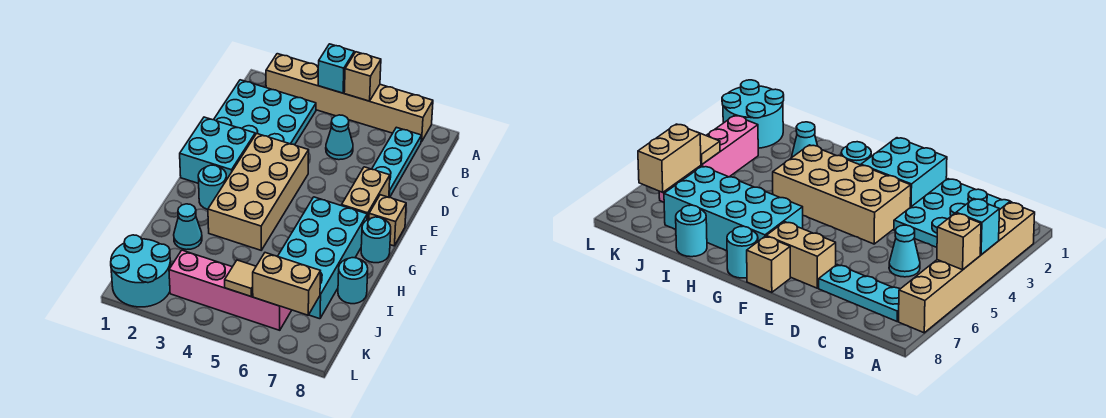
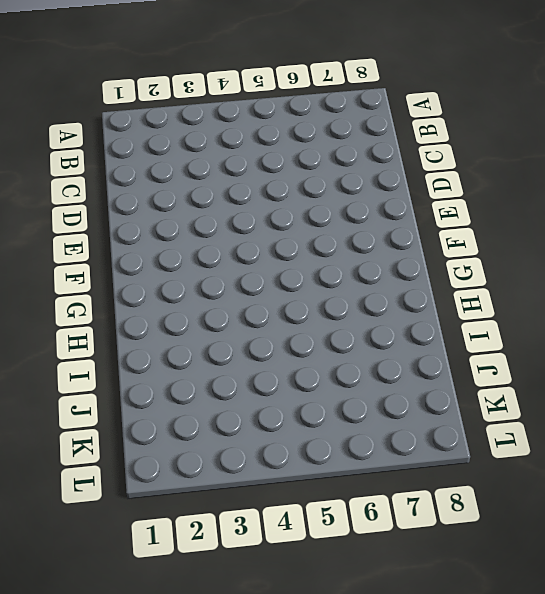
none -> tan 1x6 brick [266,54,433,142]
none -> cyan 3x3 plate [214,80,316,145]
none -> cyan 1x3 plate [372,127,421,198]

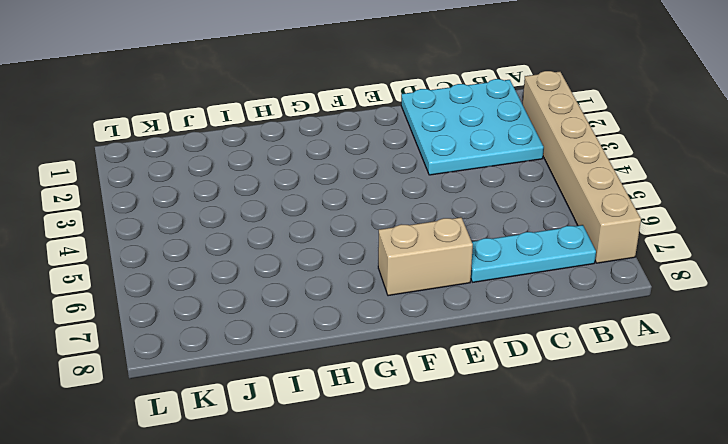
none -> cyan 1x1 cone [326,115,353,160]
none -> cyan 2x2 brick [180,117,255,184]
none -> tan 2x4 brick [208,134,309,250]

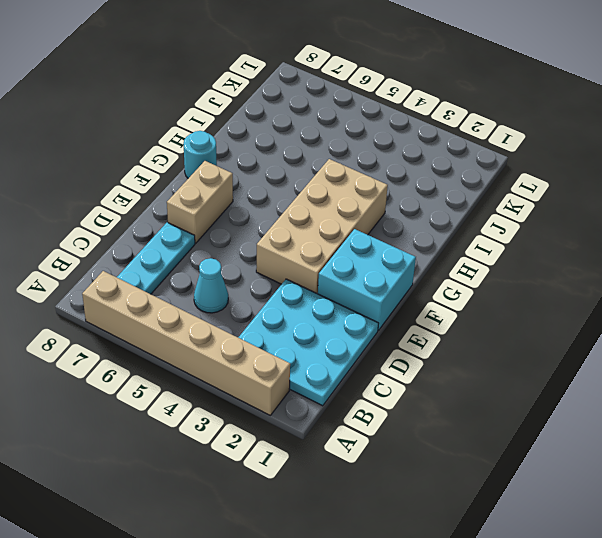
none -> tan 1x1 brick [369,195,406,246]
none -> cyan 1x1 round brick [198,165,226,209]
none -> cyan 2x4 brick [278,197,367,319]

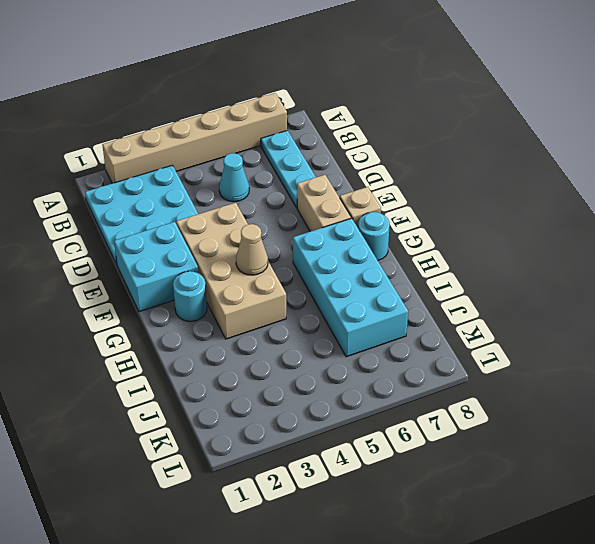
tan 1x1 cone [236,224,268,275] -> none
none -> cyan 1x1 cone [174,204,202,250]
none -> cyan 1x1 round brick [338,258,368,304]
none -> cyan 2x2 round brick [111,235,171,307]

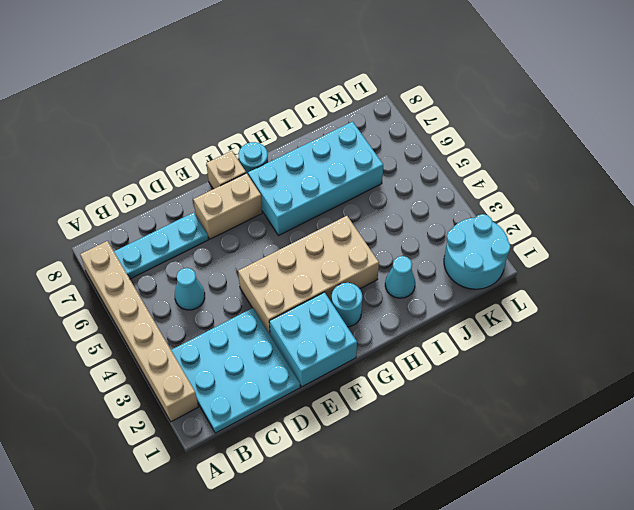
none -> cyan 1x1 round brick [338,258,368,304]
none -> pink 1x4 brick [169,250,292,330]
none -> cyan 1x1 brick [318,44,354,93]

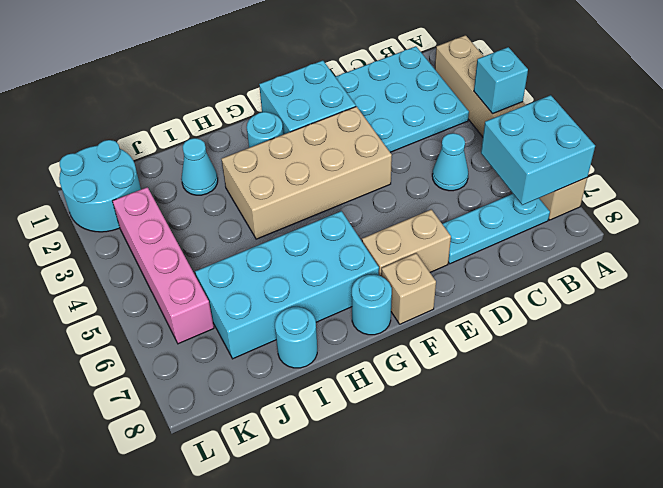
cyan 2x2 brick [481,95,595,205] -> none
none -> tan 1x1 brick [344,52,381,101]
none -> tan 1x1 tile [225,260,256,297]
none -> tan 1x2 brick [253,253,320,315]

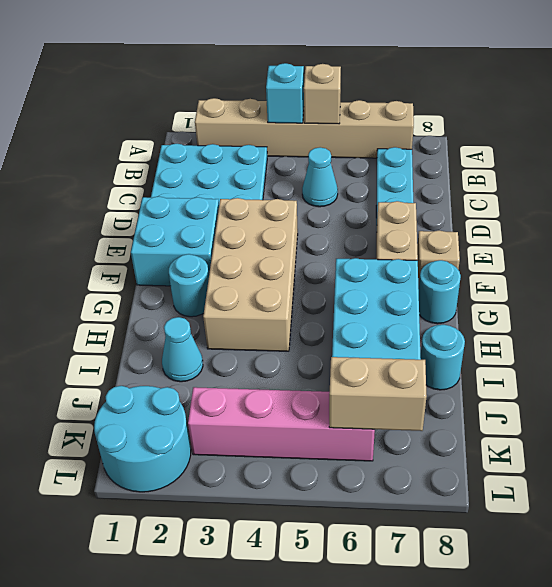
none -> tan 1x1 tile [225,260,256,297]

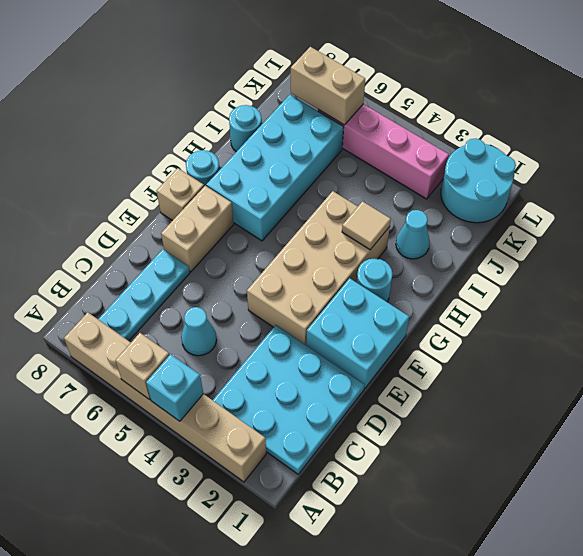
tan 1x1 tile [342,201,391,250] -> tan 1x1 tile moved to [225,260,256,297]

